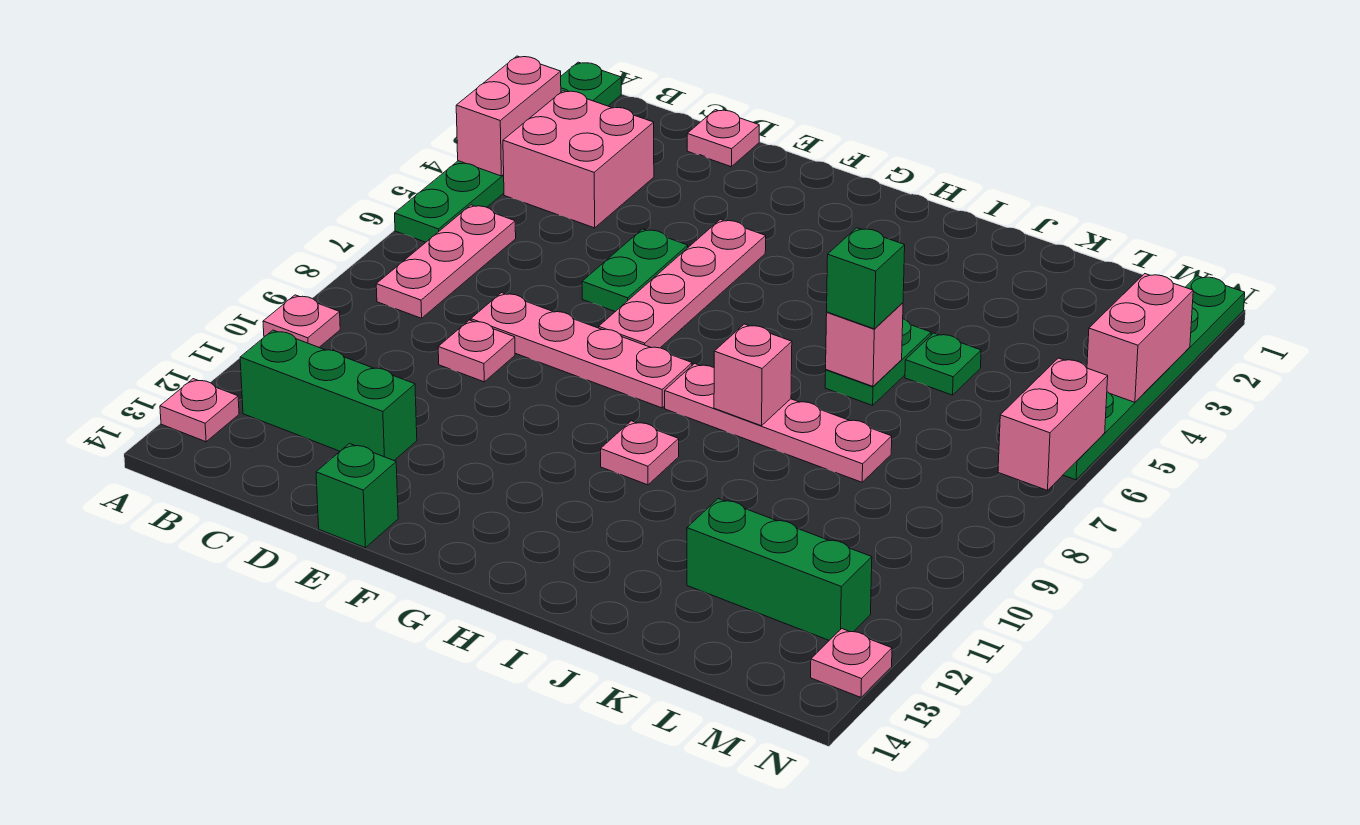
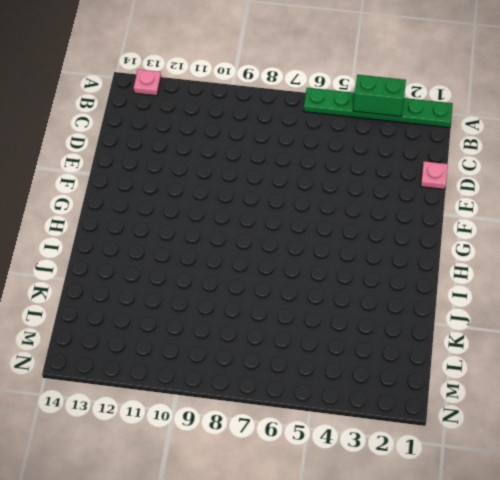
green 1x2 brick [353,75,406,116] -> pink 1x2 brick [456,56,561,176]
none -> pink 1x1 plate [263,295,340,347]
none -> pink 2x2 brick [503,91,654,228]
none -> pink 1x3 plate [376,205,516,318]

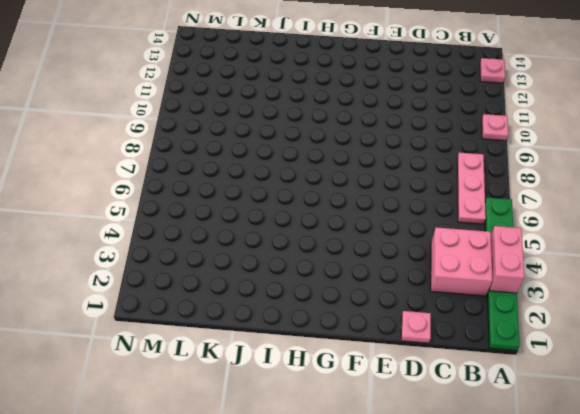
none -> green 1x3 brick [240,330,417,460]
none -> pink 1x4 plate [471,293,692,408]
none -> pink 1x1 plate [438,320,515,382]

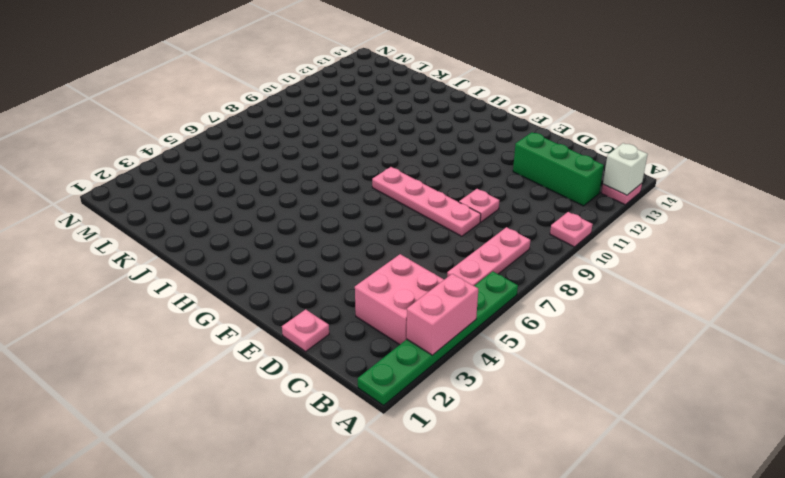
white 1x1 brick [603,143,648,195] -> none
none -> green 1x2 plate [582,229,688,312]
none -> green 1x1 brick [316,443,398,548]
none -> pink 1x4 plate [599,219,766,348]

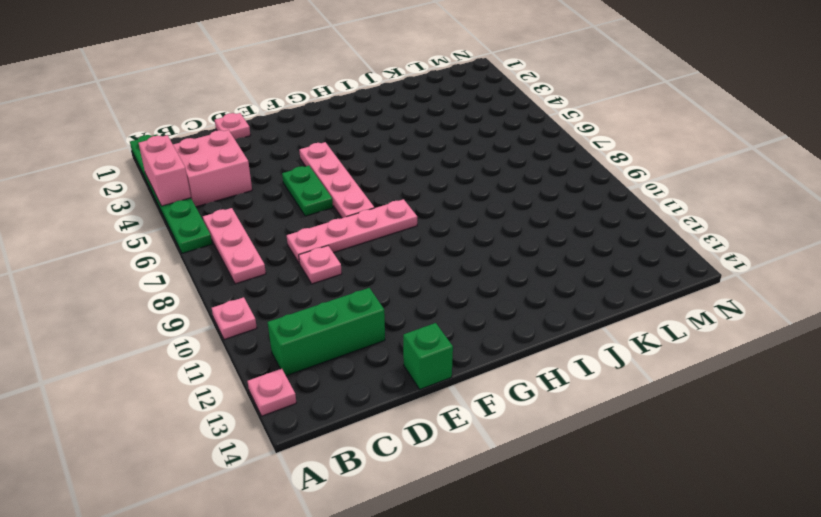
none -> pink 1x4 plate [665,364,892,482]
none -> pink 1x1 plate [601,421,679,485]
none -> green 1x2 plate [825,319,931,405]

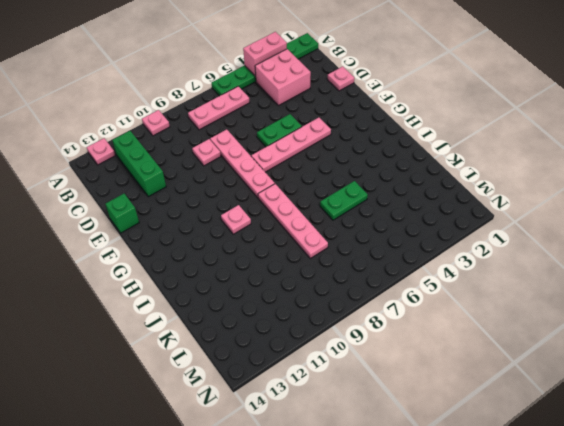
none -> green 1x1 plate [905,333,981,395]
none -> green 1x3 brick [687,499,872,640]
none -> green 1x6 plate [1063,276,1245,480]

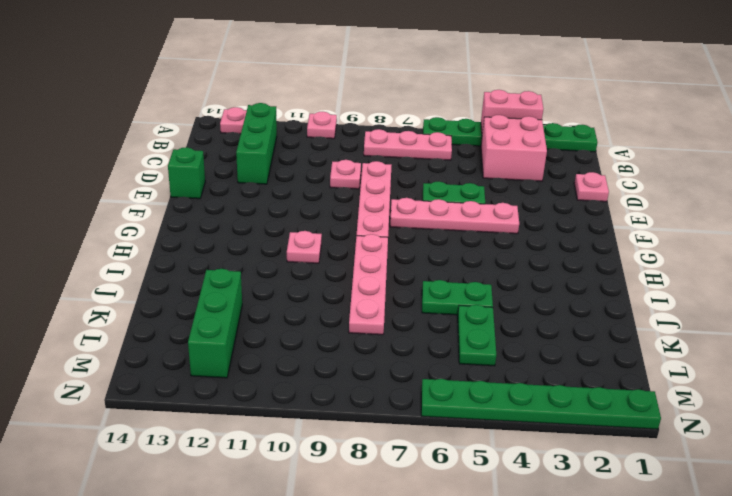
green 1x2 plate [458,305,496,366] -> green 1x1 plate [905,333,981,395]
none -> pink 1x1 plate [811,629,892,697]
none -> pink 1x1 brick [714,324,792,426]
none -> pink 1x1 brick [826,303,903,386]

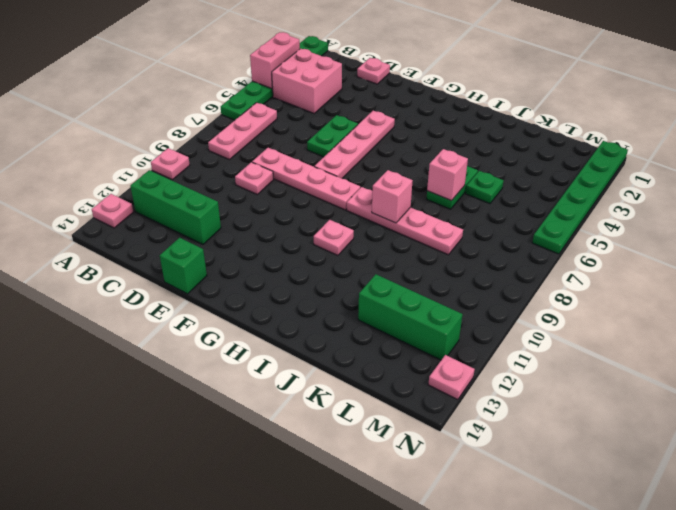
none -> pink 1x2 brick [1087,274,1193,402]
none -> pink 1x2 brick [998,358,1108,490]
none -> green 1x1 brick [827,228,905,329]

